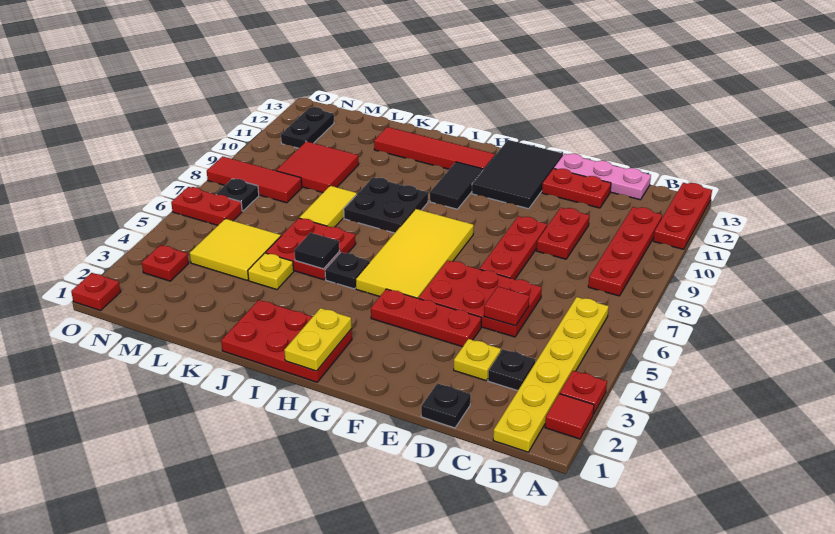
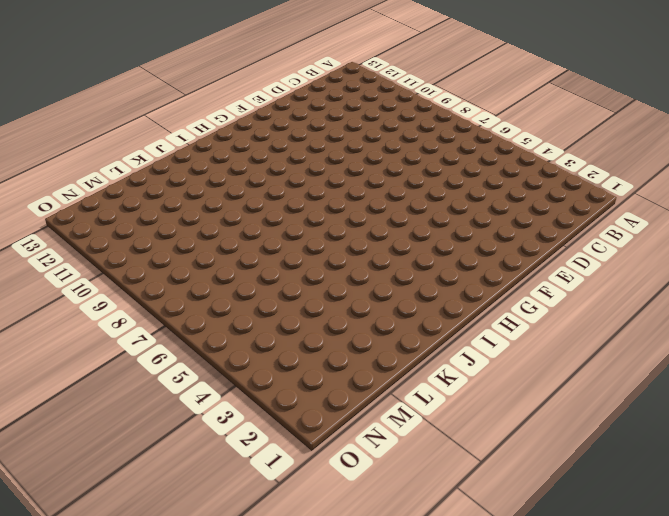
none -> red 1x1 tile [545,394,594,439]
none -> red 1x1 plate [560,371,607,414]
none -> red 1x3 plate [653,183,712,249]
none -> yellow 1x6 plate [493,297,609,452]

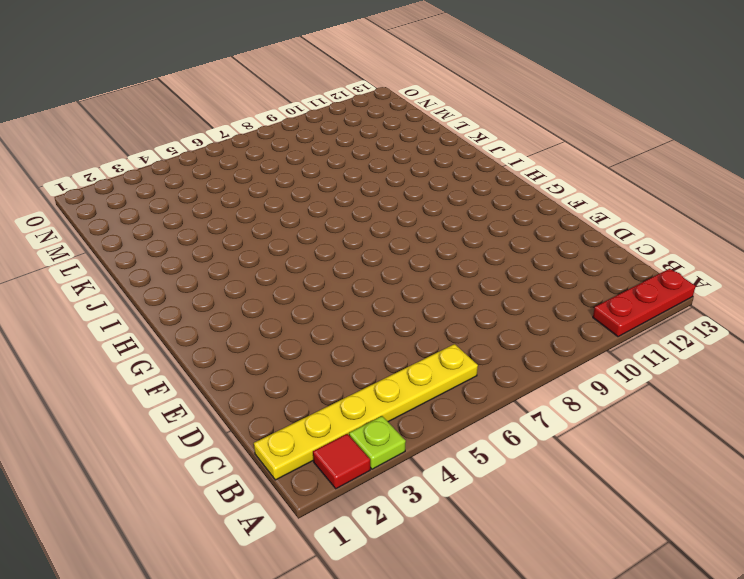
lime 1x1 plate [349,416,406,469] -> red 1x1 plate [560,371,607,414]
none -> red 1x4 plate [588,207,662,296]
none -> black 1x1 plate [488,349,536,391]
none -> pink 1x3 plate [554,154,651,200]
none -> black 1x1 plate [421,383,471,428]

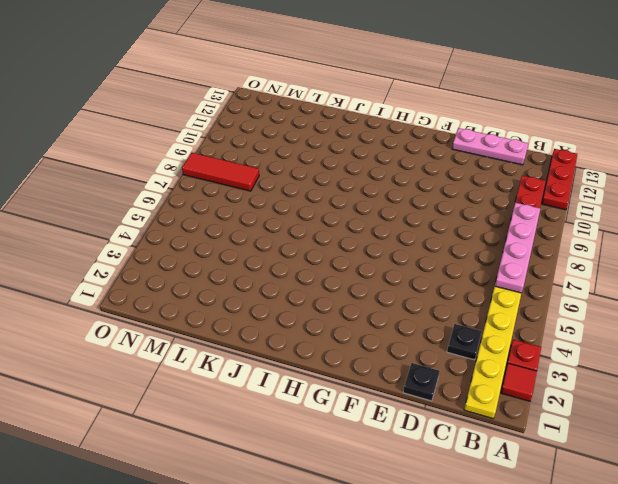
pink 1x4 plate [495,203,540,293] -> none
none -> yellow 1x1 plate [454,339,501,381]
none -> red 2x3 plate [419,260,542,337]
none -> red 1x2 plate [537,208,590,259]
none -> red 1x2 plate [542,169,611,208]

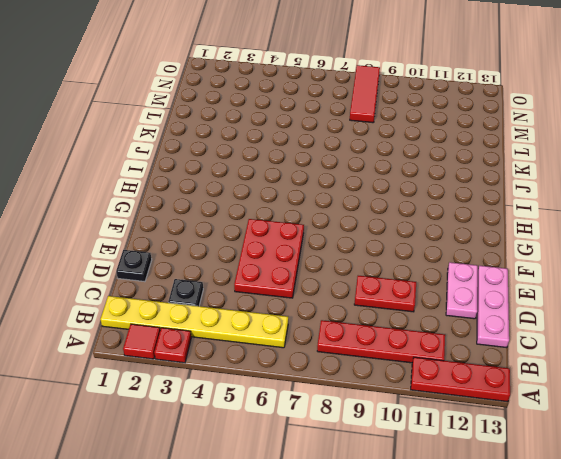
pink 1x2 plate [446,262,478,319] -> red 1x2 plate [542,169,611,208]
none -> yellow 1x1 plate [454,339,501,381]
none -> red 1x3 plate [371,289,481,347]
none -> red 1x3 plate [480,216,547,279]
none -> black 2x3 tile [472,140,563,209]

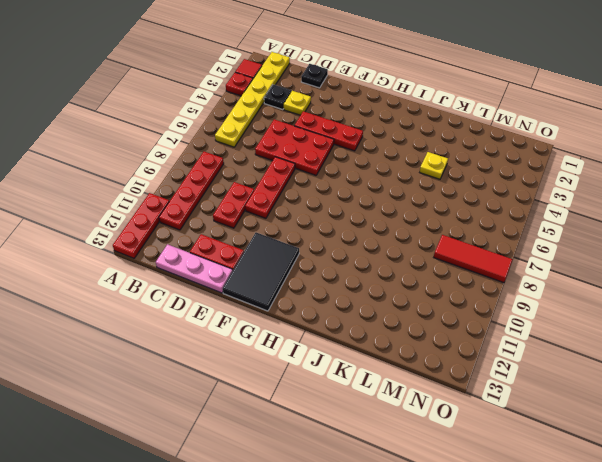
none -> yellow 2x4 tile [356,209,474,298]
none -> red 2x3 plate [221,300,352,382]
none -> black 1x2 tile [430,162,483,209]
none -> red 1x4 tile [374,127,495,170]

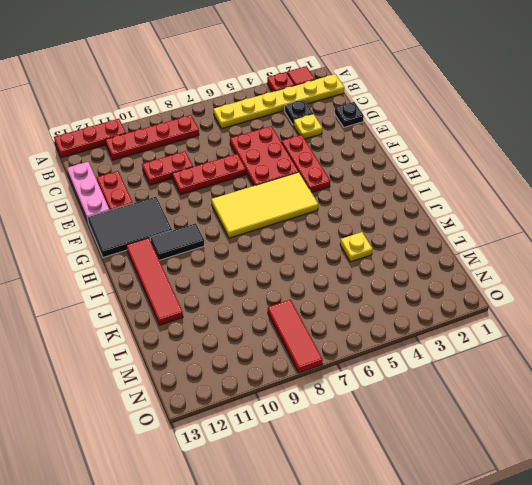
none -> red 2x3 plate [221,300,352,382]
none -> black 1x1 plate [325,252,370,289]
none -> black 2x2 plate [344,178,428,233]
none -> red 2x2 plate [266,218,356,280]

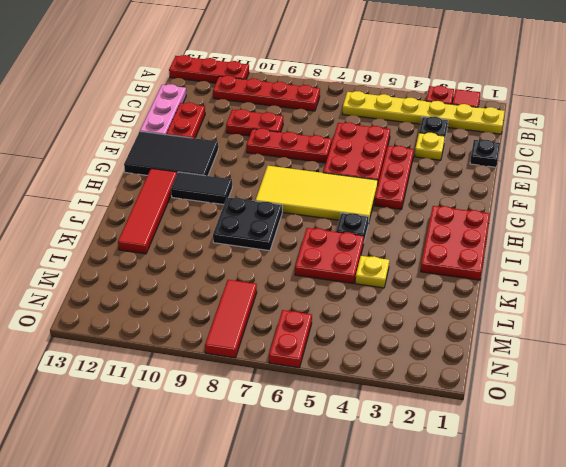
none -> yellow 1x2 tile [299,186,357,227]
none -> yellow 2x2 tile [190,219,281,280]
none -> red 2x2 tile [276,141,359,193]
none -> red 1x1 plate [142,245,189,281]

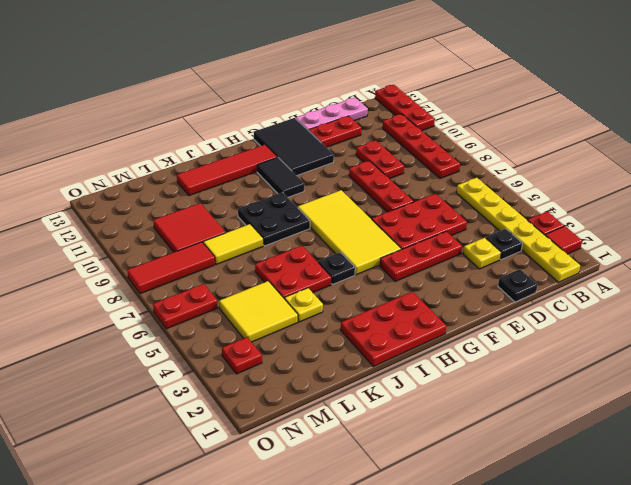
yellow 1x2 tile [203,224,263,264] -> yellow 1x2 tile turned to [299,186,357,227]
none -> black 1x1 plate [216,179,259,211]
none -> black 1x2 plate [281,107,334,148]
none -> red 1x1 plate [71,273,121,311]
none -> red 1x1 tile [484,287,529,326]

